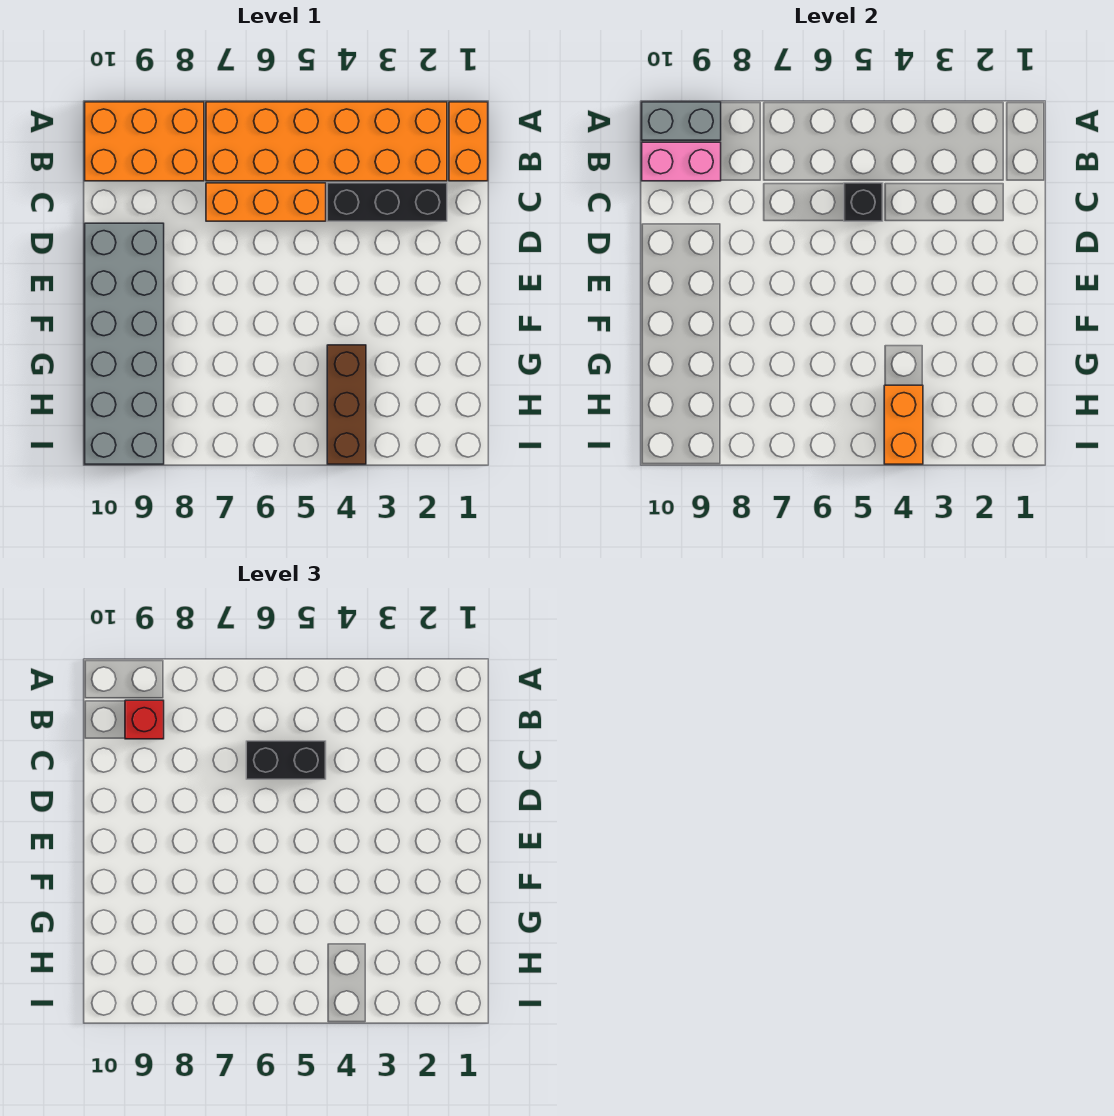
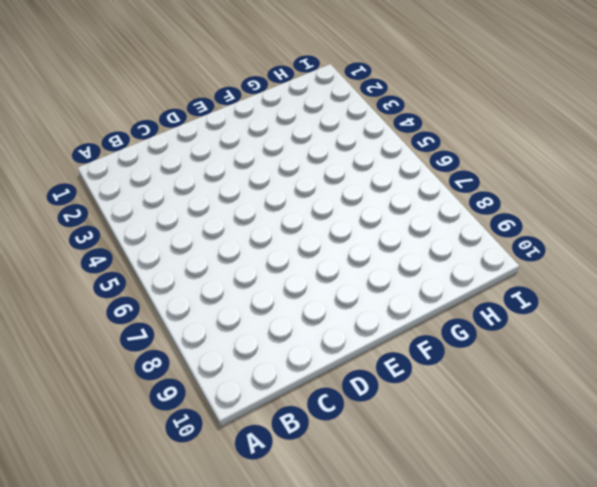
none -> orange 1x2 brick [449,102,488,181]
none -> orange 2x6 brick [206,102,447,181]
none -> orange 2x3 brick [85,102,204,181]

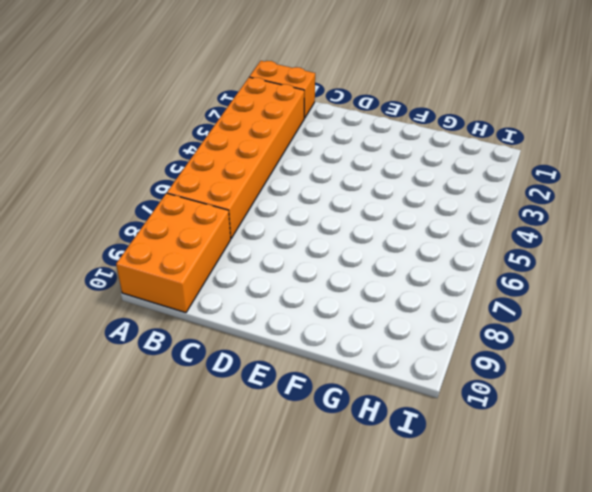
none -> black 1x3 brick [327,183,447,221]
none -> orange 1x3 brick [206,183,326,221]
none -> grey 2x6 brick [85,223,164,464]

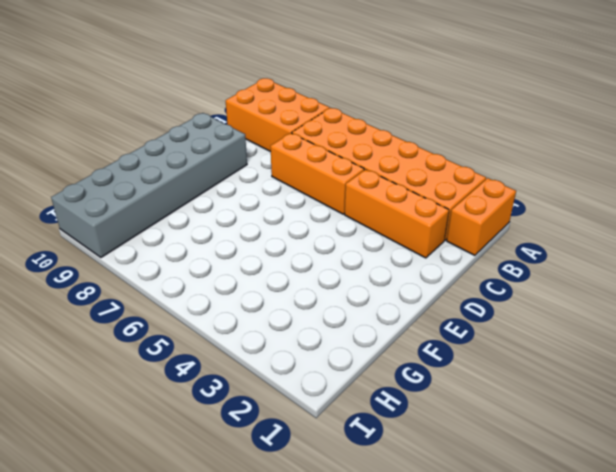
orange 1x3 brick [345,169,449,258] -> black 1x3 brick [327,183,447,221]
none -> brown 1x3 brick [327,345,366,464]
none -> grey 1x2 brick [642,102,721,140]
none -> pink 1x2 brick [642,142,721,181]

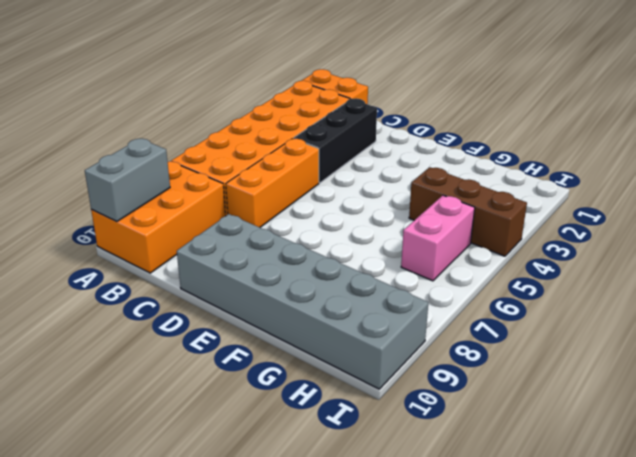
pink 1x2 brick [401,195,475,281] -> pink 1x2 brick moved to [642,142,721,181]
none -> black 1x1 brick [844,183,883,221]
none -> orange 1x2 brick [884,385,923,464]
none -> red 1x1 brick [125,700,164,739]

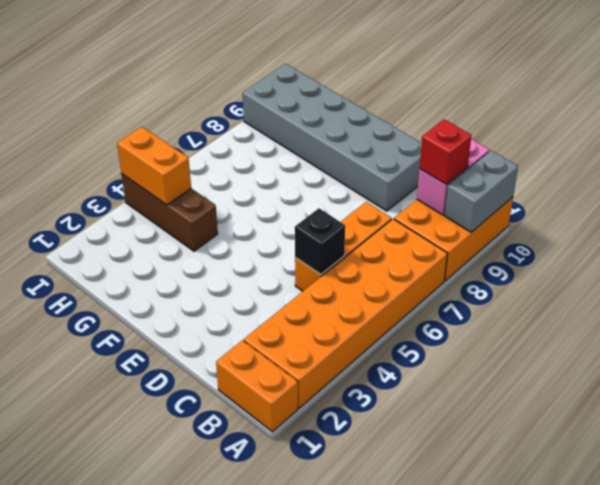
none -> black 1x3 brick [327,183,447,221]
none -> black 1x2 brick [246,741,326,779]

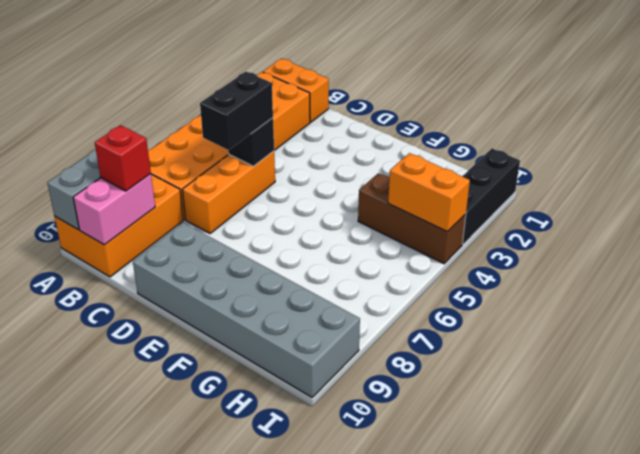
black 1x3 brick [462,149,520,244] -> black 1x3 brick moved to [327,183,447,221]

